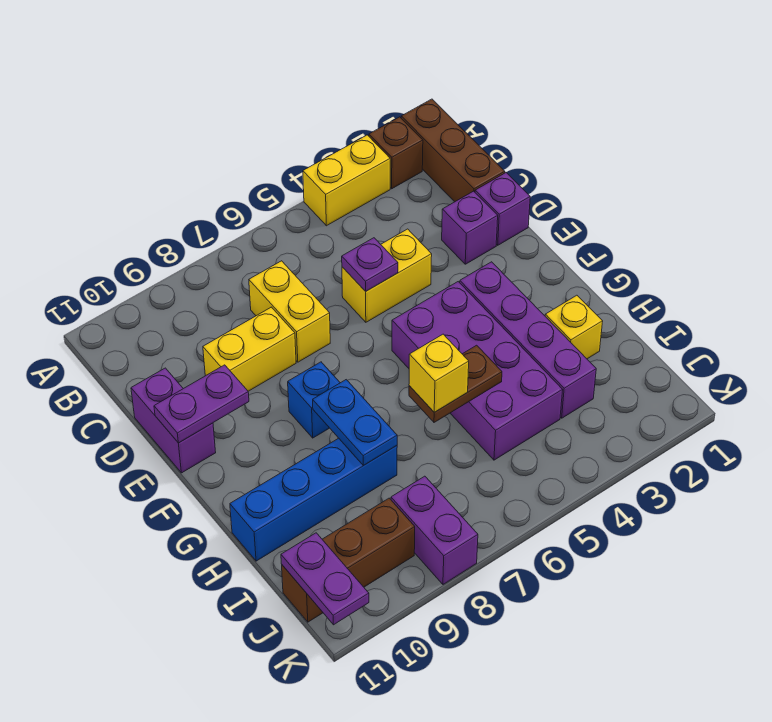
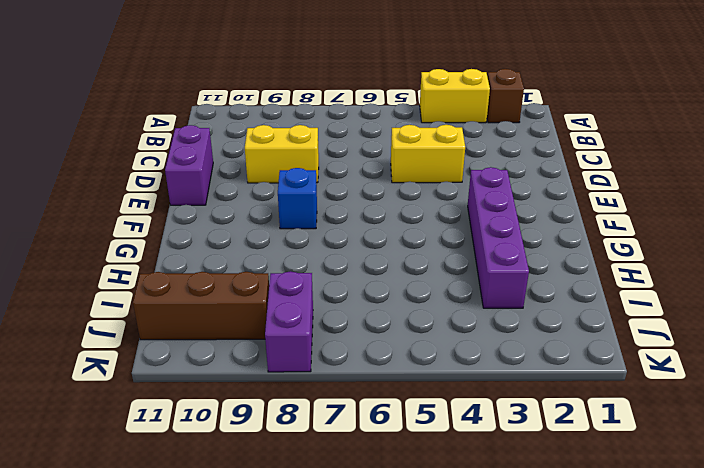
none -> brown 1x3 brick [401,99,505,202]
none -> yellow 1x2 brick [249,261,330,362]
none -> purple 1x1 brick [475,173,530,245]

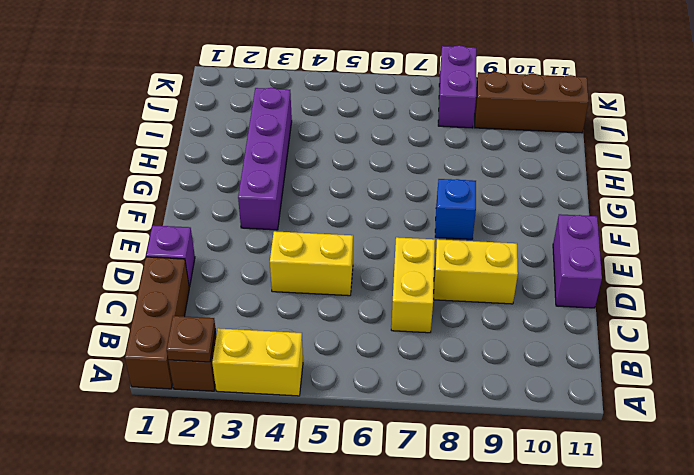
brown 1x1 plate [167,316,215,362] -> none
none -> purple 1x1 brick [442,191,498,264]
none -> purple 2x4 brick [392,282,563,460]
none -> yellow 1x1 brick [545,295,603,359]

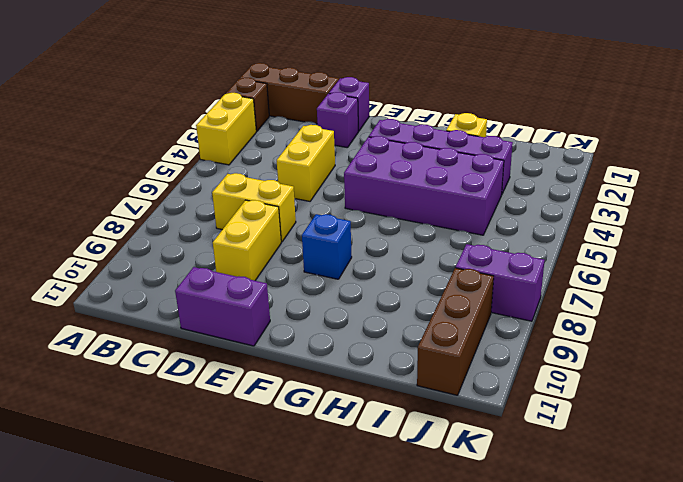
none -> blue 1x4 brick [230,438,397,561]
none -> purple 1x1 plate [342,238,398,291]
none -> purple 1x2 plate [154,365,249,443]

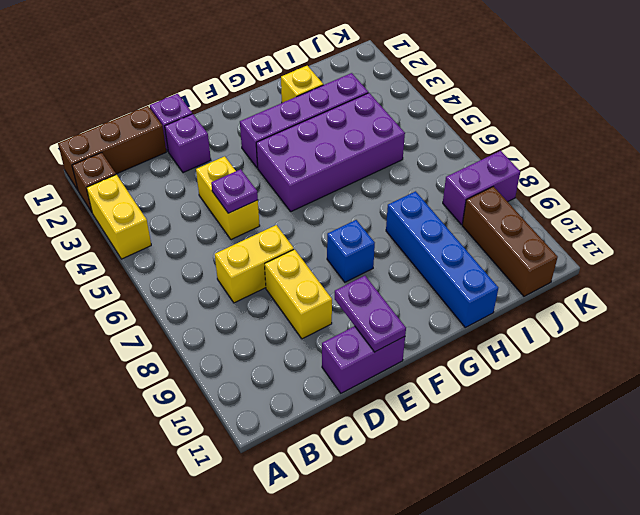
none -> blue 1x2 plate [313,380,397,466]
none -> brown 1x2 plate [409,345,502,422]
none -> purple 1x2 plate [281,533,369,625]

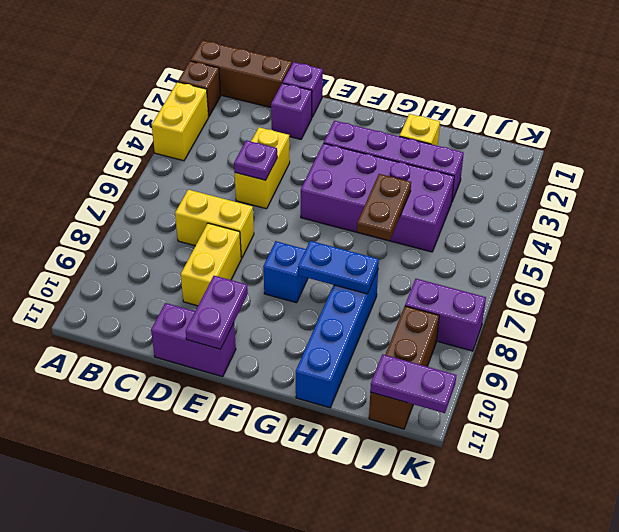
none -> yellow 1x1 brick [409,334,469,412]

